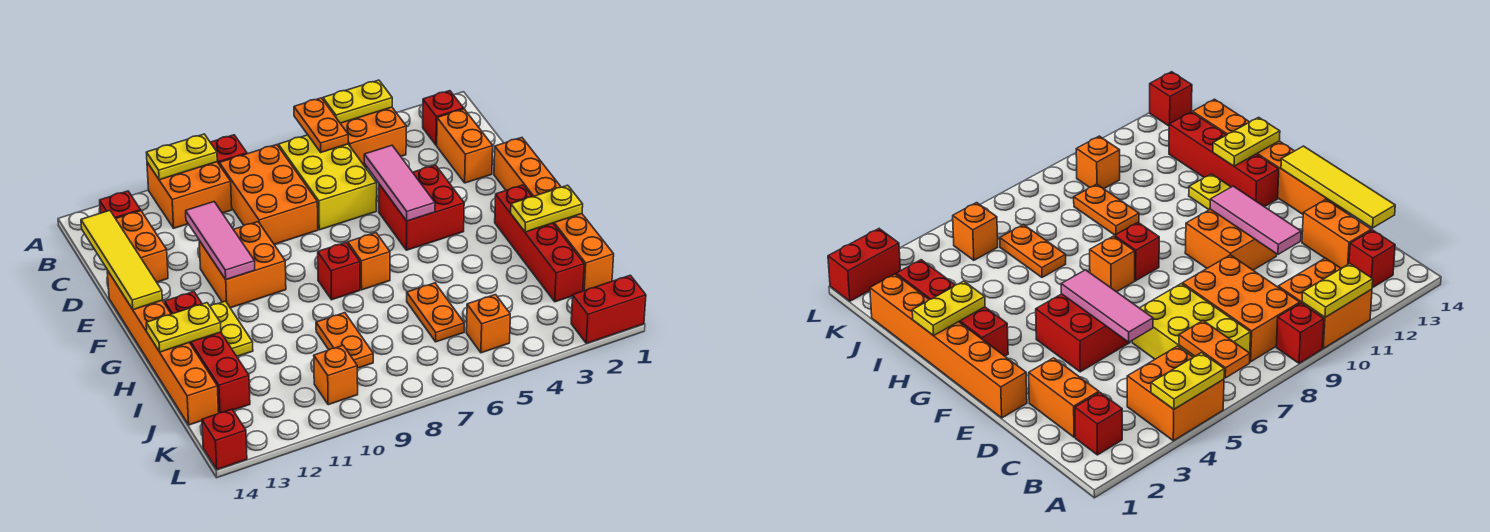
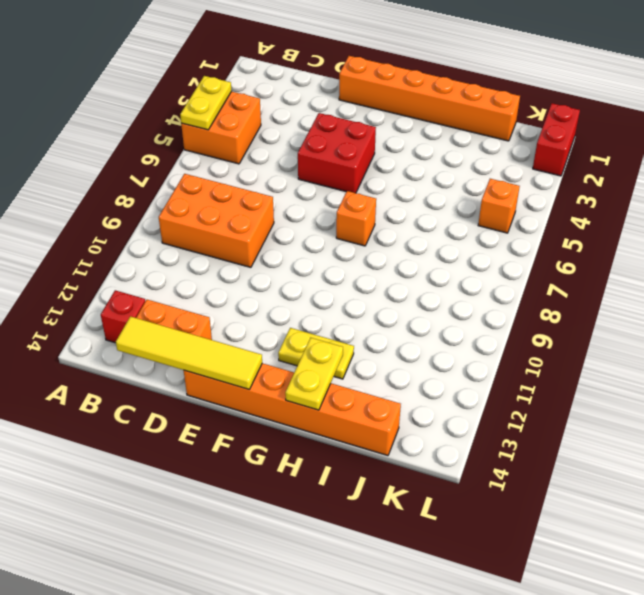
none -> red 1x1 brick [210,135,247,165]
none -> orange 2x2 brick [147,162,232,228]
none -> red 1x1 brick [423,91,464,145]
none -> yellow 2x3 brick [278,135,377,230]

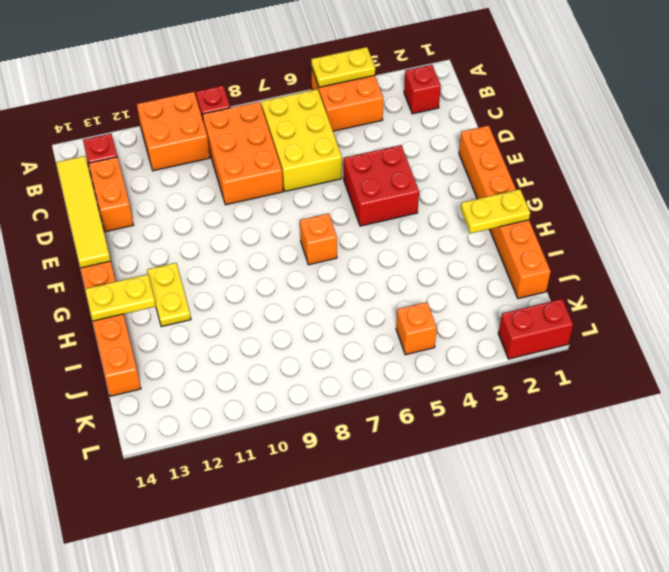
none -> orange 1x2 brick [437,109,493,183]
none -> orange 2x2 brick [199,222,286,308]
none -> red 1x4 brick [495,185,584,302]
none -> red 1x1 brick [318,242,360,300]

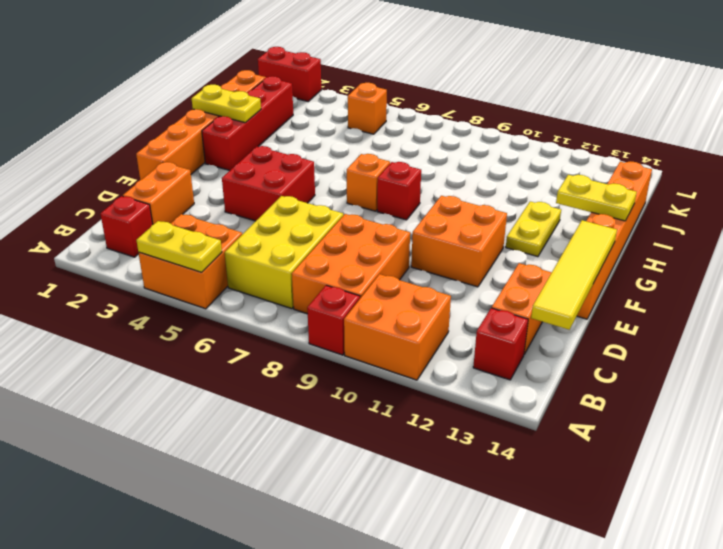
none -> red 1x4 brick [165,292,250,413]
none -> orange 1x2 plate [407,283,464,342]
none -> orange 1x2 plate [316,313,373,368]
none -> orange 1x1 brick [314,345,358,405]

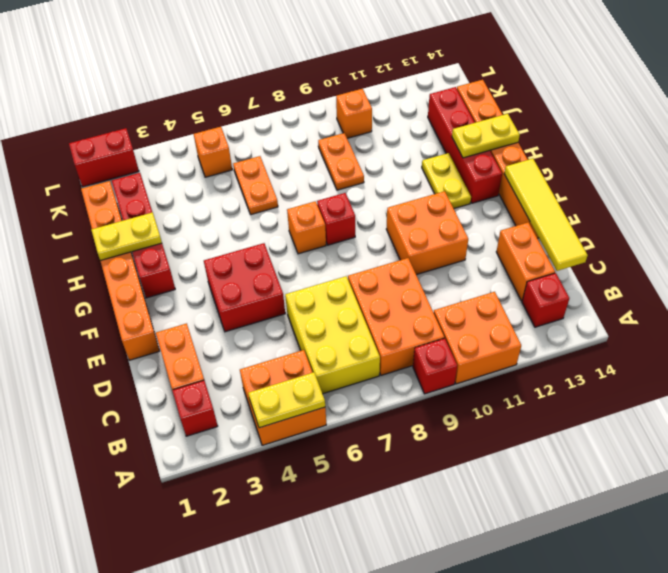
none -> red 1x1 brick [202,409,247,470]
none -> orange 1x2 plate [294,98,348,152]
none -> yellow 1x2 plate [146,134,217,180]
none -> pink 1x3 tile [364,145,435,221]

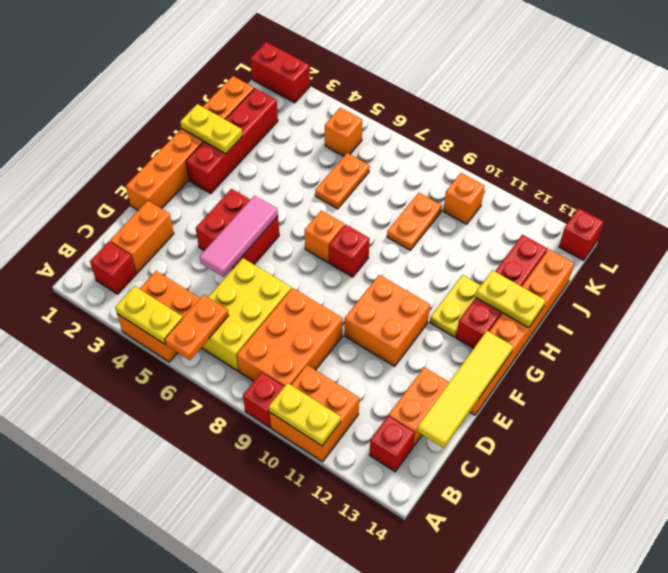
none -> pink 1x3 tile [186,202,255,280]

